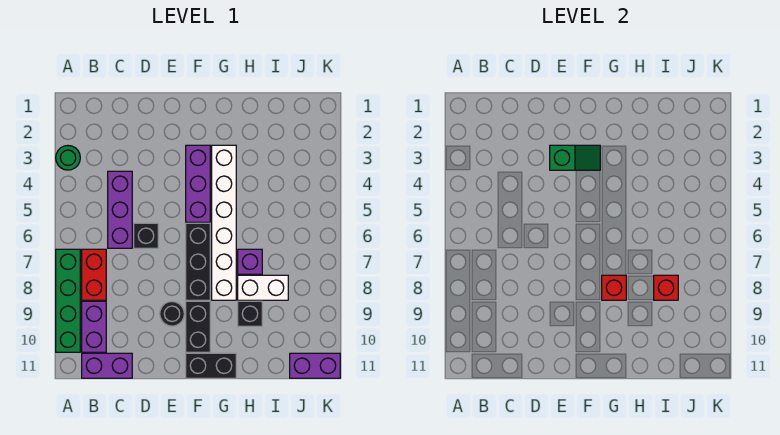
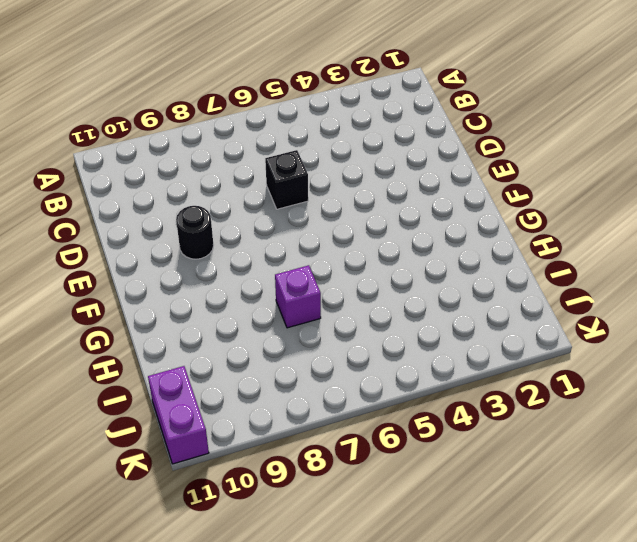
none -> green 1x1 round brick [56,146,80,170]
none -> green 1x4 brick [56,249,80,352]
none -> red 1x2 brick [82,249,106,300]

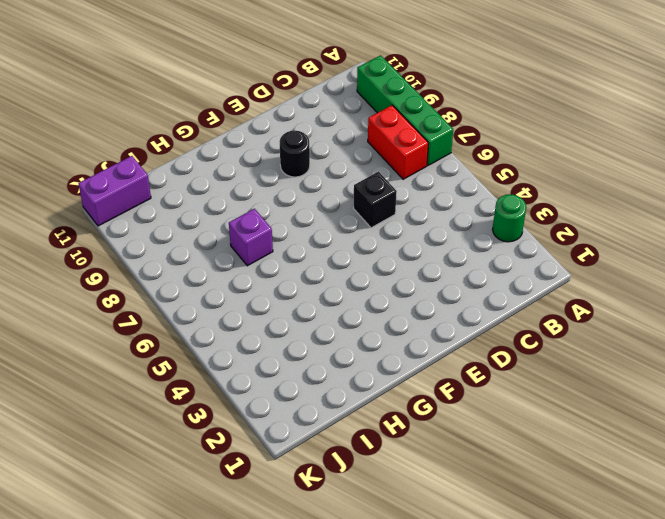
none -> purple 1x2 brick [82,301,106,352]
none -> purple 1x2 brick [82,353,132,378]
none -> purple 1x3 brick [108,171,132,248]

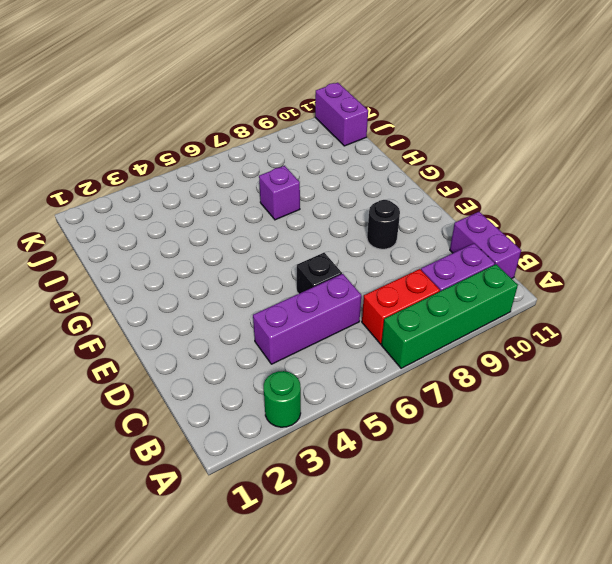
none -> purple 1x3 brick [186,145,210,222]
none -> black 1x3 brick [186,223,210,300]
none -> black 1x2 brick [186,301,210,352]

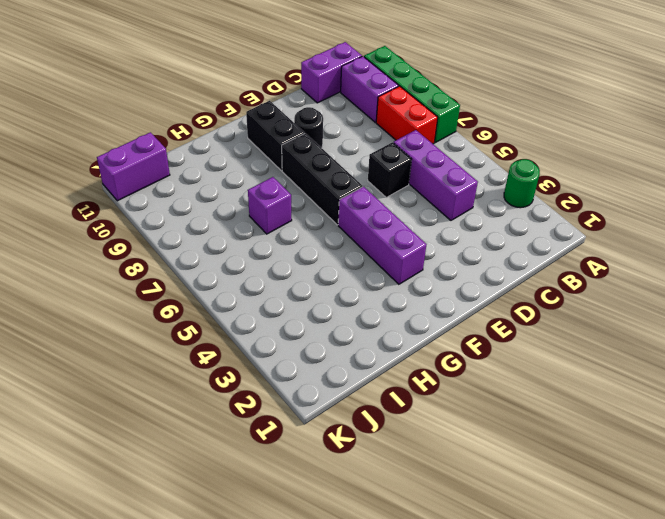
none -> black 1x2 brick [186,353,236,378]
none -> white 1x6 brick [212,145,236,300]
none -> white 1x2 brick [238,275,288,300]

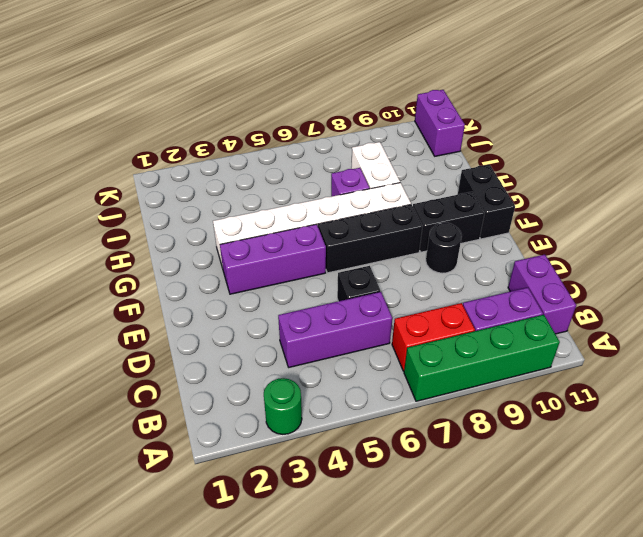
none -> black 1x1 brick [238,301,262,326]
none -> green 1x2 slope [550,145,600,170]
none -> red 1x1 brick [602,275,626,300]

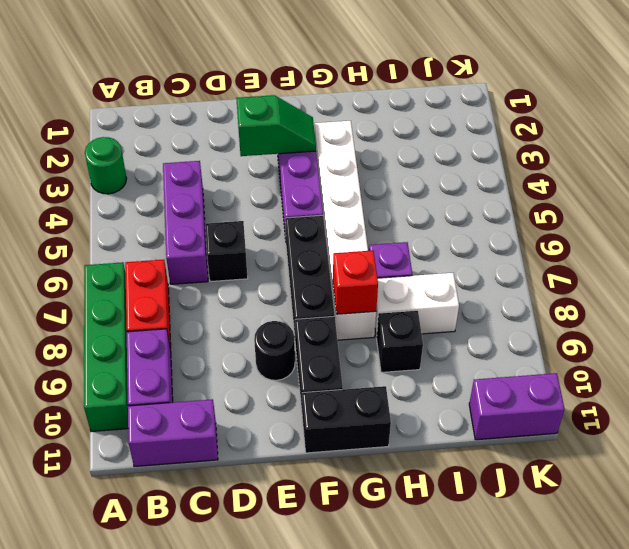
none -> red 1x1 brick [654,275,678,300]

